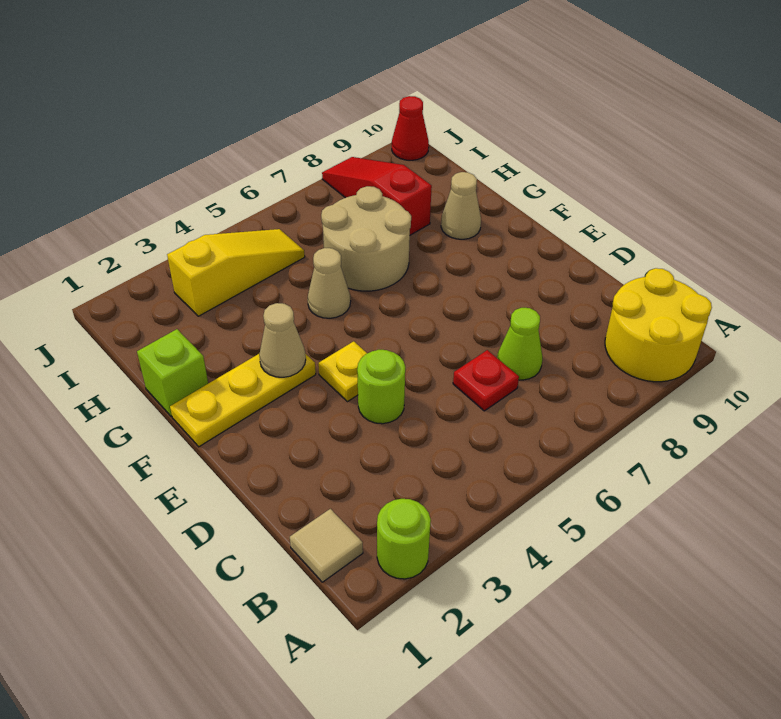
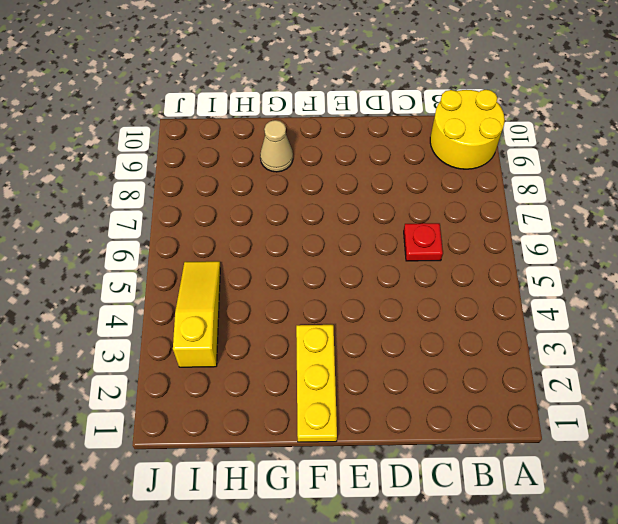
none -> lime 1x1 round brick [377,499,431,579]
none -> tan 1x1 tile [290,509,363,582]
none -> lime 1x1 cone [497,308,542,380]

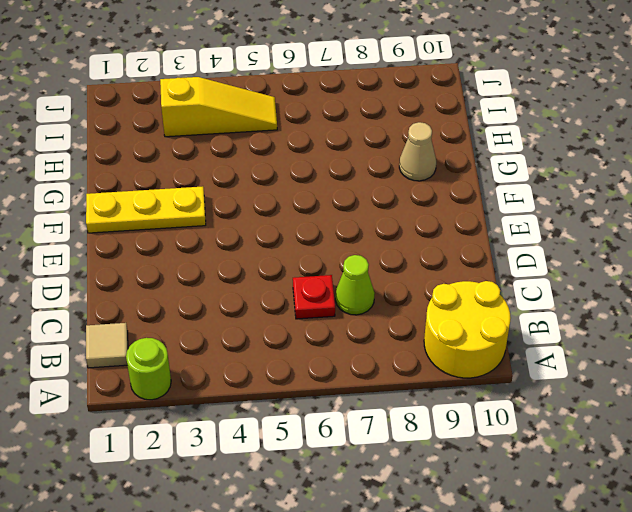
none -> lime 1x1 round brick [357,350,405,424]
none -> yellow 1x1 plate [318,341,367,402]
none -> lime 1x1 brick [137,329,208,417]

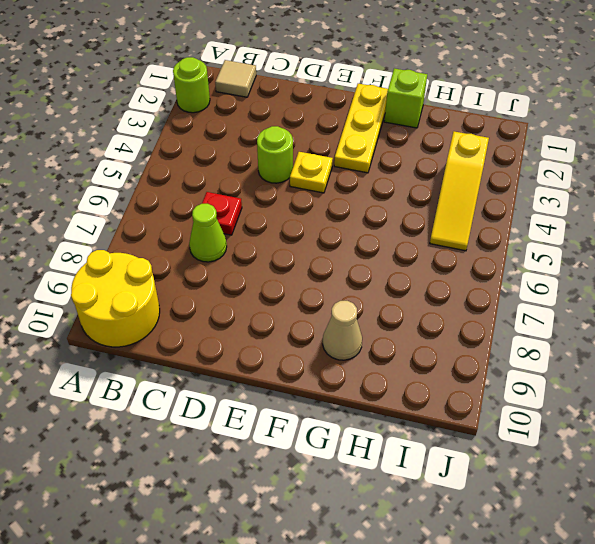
none -> tan 1x1 cone [308,248,351,318]
none -> tan 2x2 round brick [321,186,411,291]
none -> red 1x3 slope [322,157,432,235]

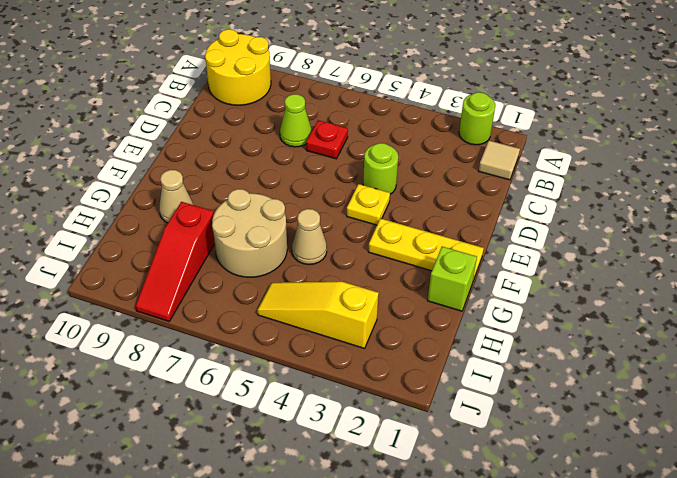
none -> red 1x1 cone [392,96,429,160]
none -> tan 1x1 cone [259,303,306,377]

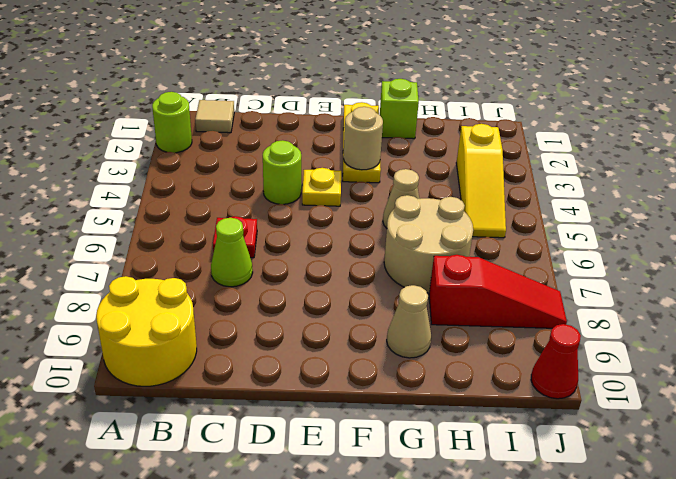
tan 1x1 round brick [343,107,383,170] -> tan 1x1 cone [259,303,306,377]

